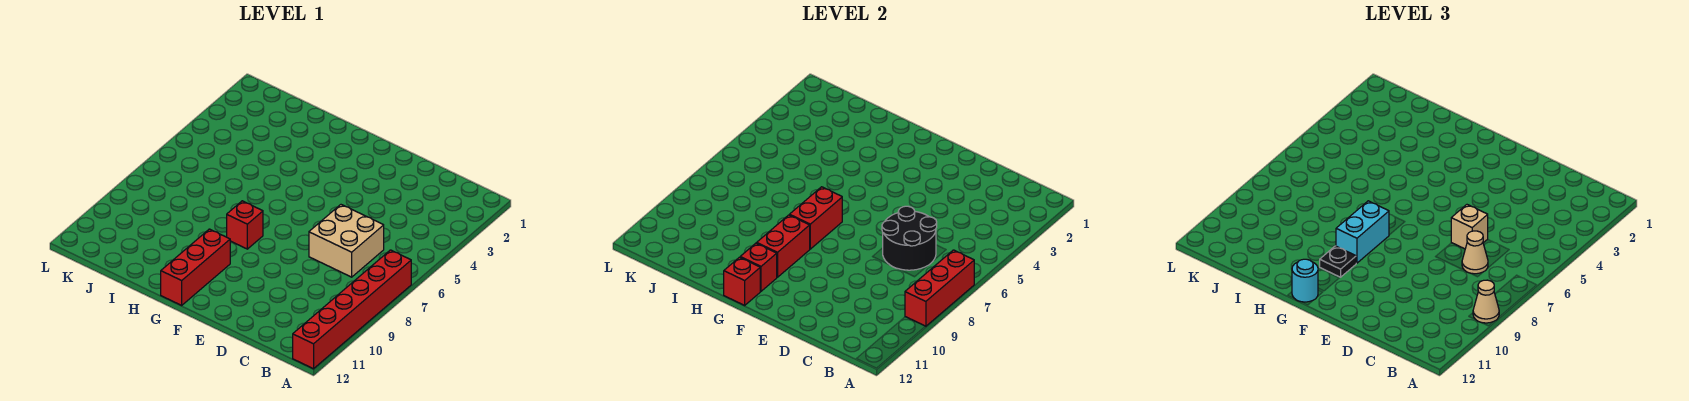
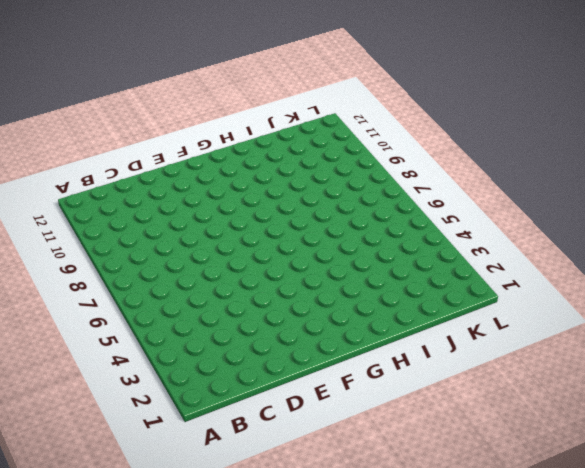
none -> red 1x6 brick [293,250,411,369]
none -> tan 2x2 brick [309,205,384,277]
none -> red 1x1 brick [227,201,263,249]

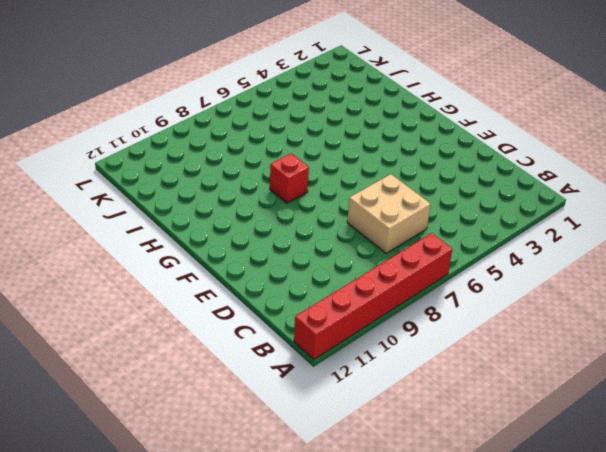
none -> red 1x3 brick [161,229,230,305]
none -> red 1x3 brick [905,250,974,326]
none -> black 2x2 round brick [882,206,937,270]

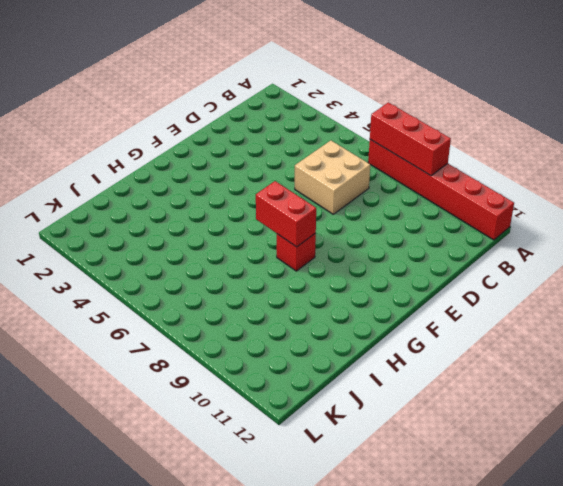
none -> red 1x3 brick [161,229,230,305]
none -> black 2x2 round brick [882,206,937,270]
none -> red 1x2 brick [757,215,810,277]

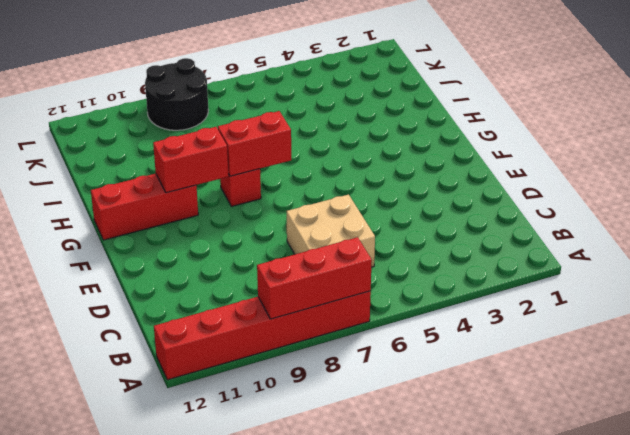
black 2x2 round brick [145,58,208,130] -> black 2x2 round brick moved to [882,206,937,270]
none -> red 1x1 brick [740,243,777,291]
none -> red 1x1 brick [724,257,760,305]
none -> tan 1x1 cone [1473,280,1499,323]

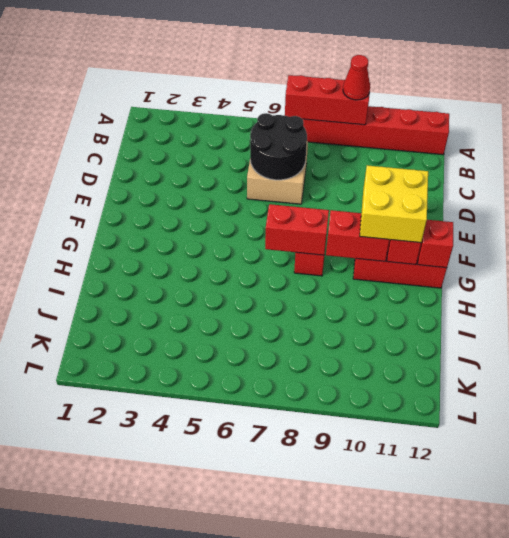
red 1x1 cone [343,55,370,100] -> tan 1x1 cone [1473,280,1499,323]
yellow 2x2 brick [360,165,428,243] -> black 1x1 plate [1320,246,1356,277]
none -> tan 1x1 cone [1462,231,1488,274]
none -> tan 1x1 brick [1451,205,1488,249]
none -> cyan 1x2 brick [1336,201,1389,263]

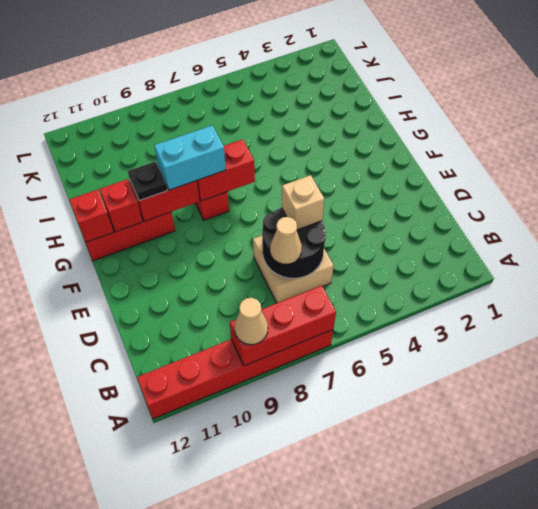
none -> cyan 1x1 round brick [1292,259,1318,302]

